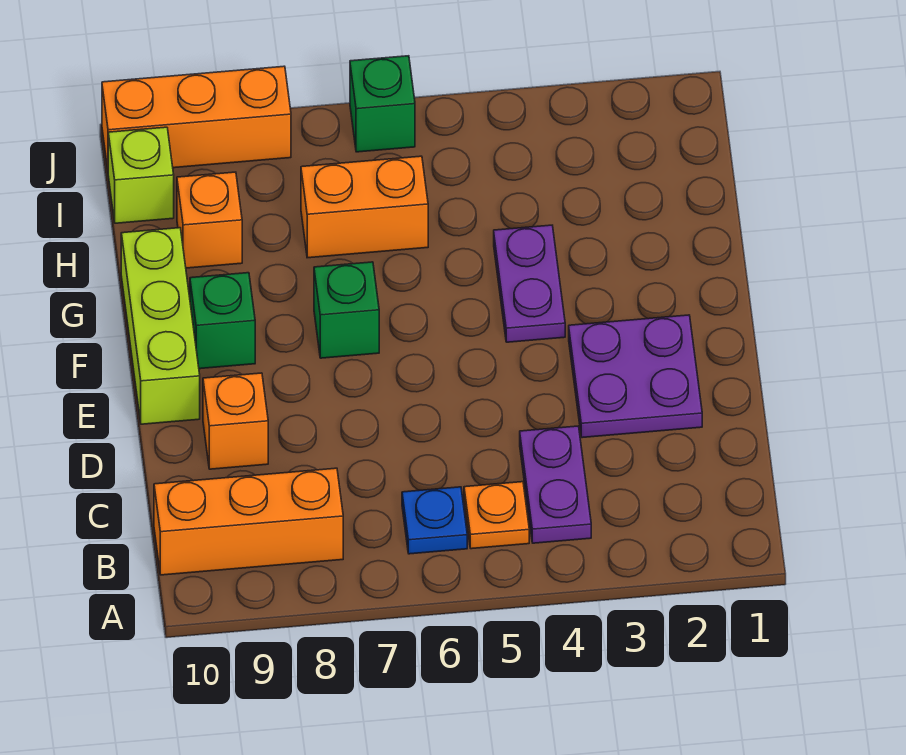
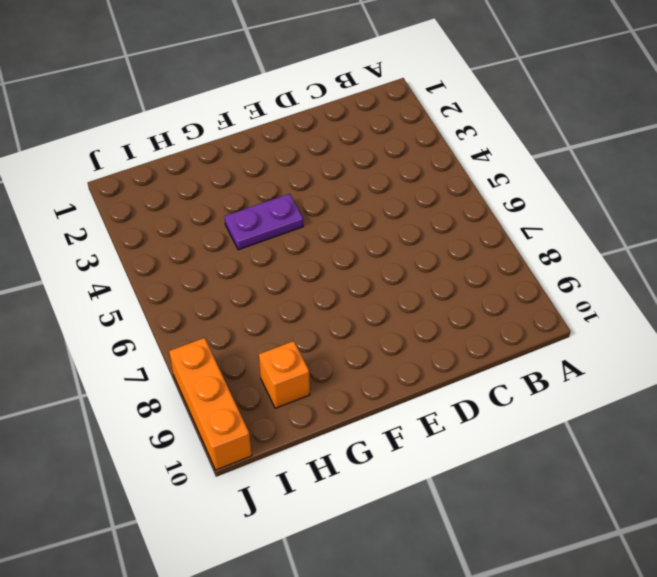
none -> purple 1x2 plate [520,426,591,543]
none -> orange 1x1 plate [464,482,529,549]
none -> blue 1x1 plate [402,487,467,554]

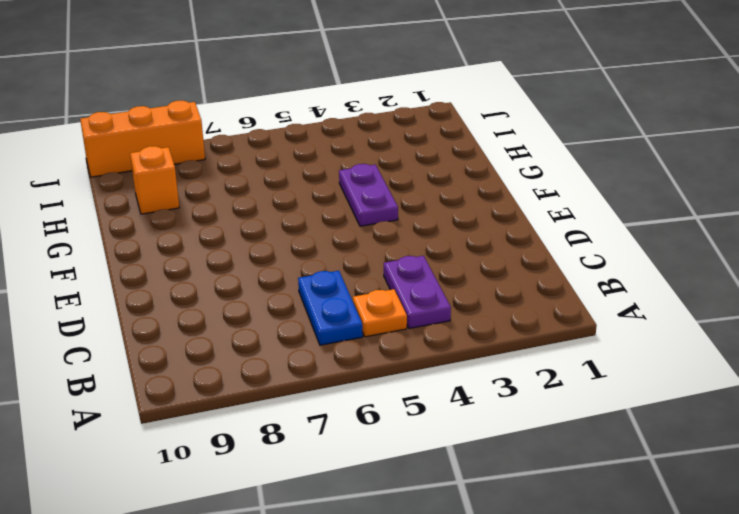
blue 1x2 plate [298,271,363,345] -> blue 1x1 plate [402,487,467,554]
none -> orange 1x3 brick [154,468,343,575]
none -> purple 2x2 plate [569,315,702,438]
none -> orange 1x1 brick [203,373,268,469]

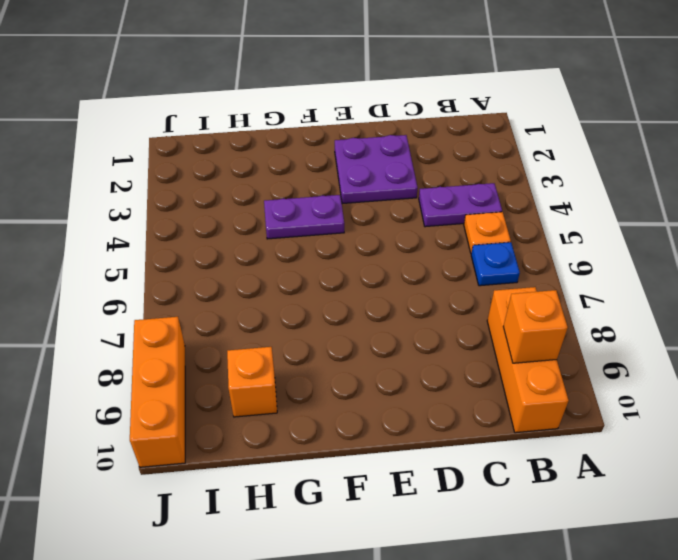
orange 1x1 brick [503,290,568,363] -> orange 1x1 brick moved to [203,373,268,469]
none -> lime 1x3 brick [121,228,200,424]
none -> green 1x1 brick [314,262,379,358]
none -> green 1x1 brick [190,273,255,369]

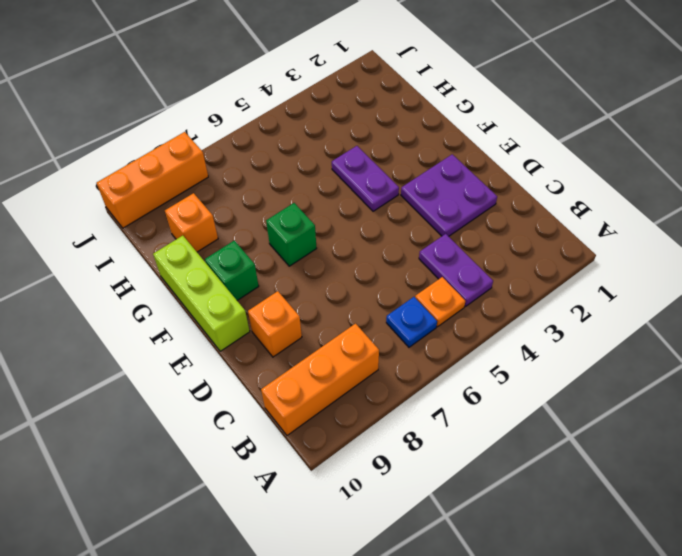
none -> orange 1x2 brick [301,156,428,258]
none -> lime 1x1 brick [108,127,174,223]
none -> green 1x1 brick [350,56,415,152]

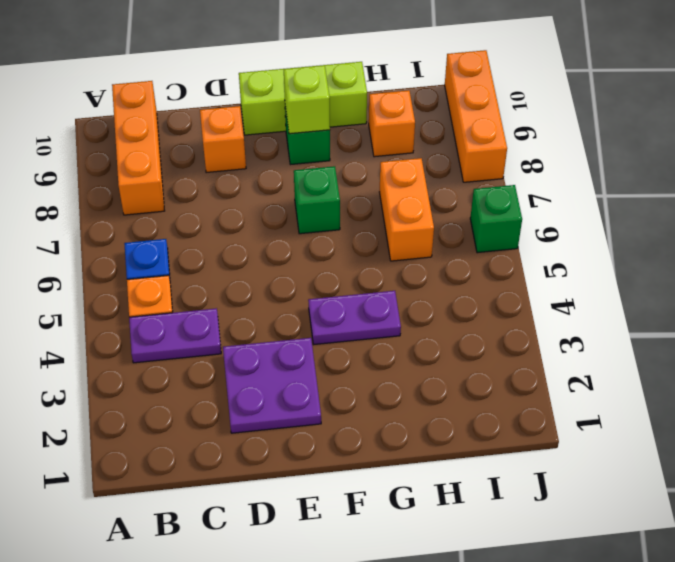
lime 1x1 brick [284,65,330,134] -> lime 1x1 brick moved to [108,127,174,223]

